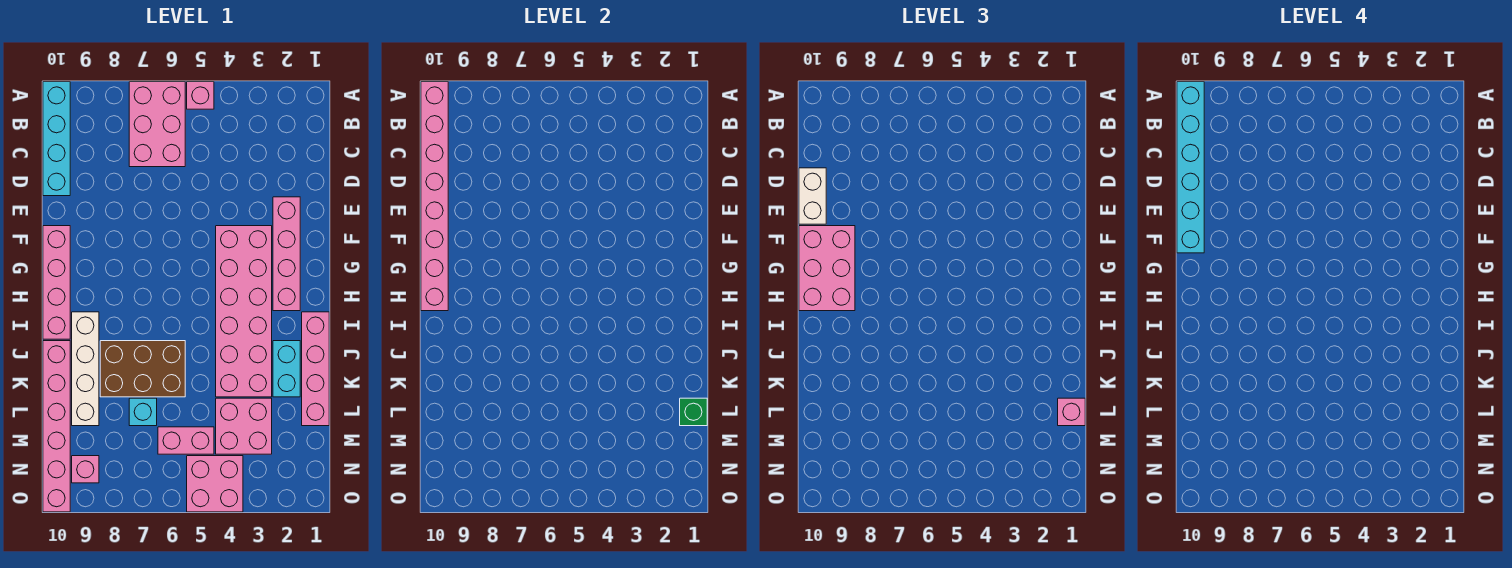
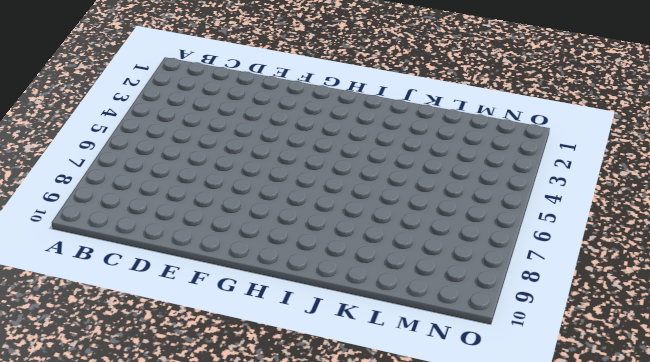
none -> pink 1x1 brick [187,82,214,109]
none -> pink 2x3 brick [129,82,185,167]
none -> cyan 1x4 brick [43,82,70,196]

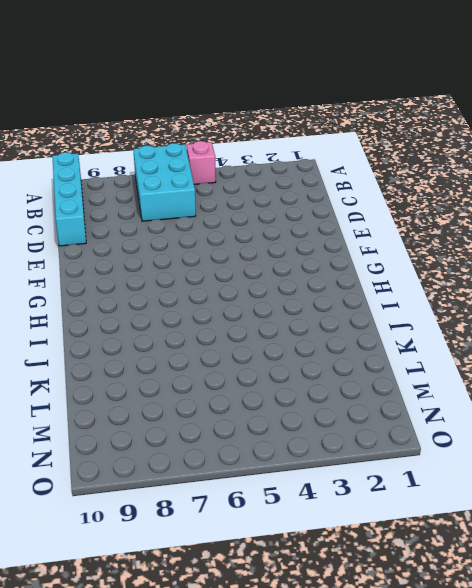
cyan 2x3 brick [133,143,196,221] -> pink 2x3 brick [129,82,185,167]
none -> pink 1x4 brick [273,197,300,311]
none -> pink 2x6 brick [216,226,272,397]
none -> pink 1x4 brick [43,226,70,339]

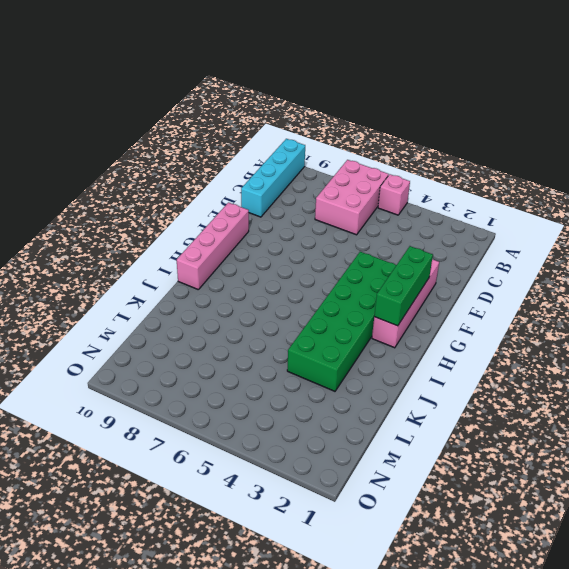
green 1x3 brick [374,246,433,326] -> none
green 2x6 brick [287,252,396,391] -> pink 2x6 brick [216,226,272,397]
none -> pink 1x4 brick [302,312,329,426]
none -> white 1x4 brick [72,312,99,426]
none -> cyan 1x2 brick [273,341,300,397]

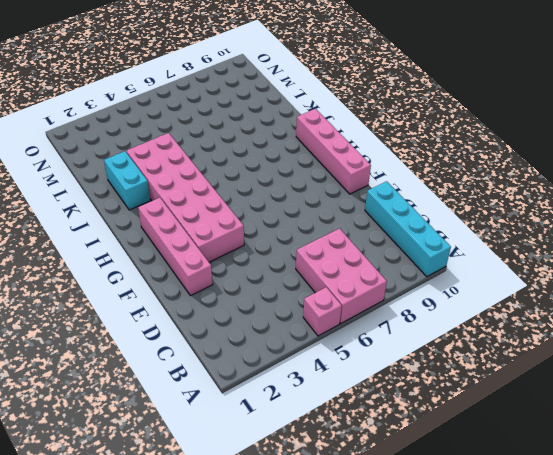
none -> pink 1x4 brick [302,312,329,426]
none -> white 1x4 brick [72,312,99,426]
none -> brown 2x3 brick [100,341,185,397]

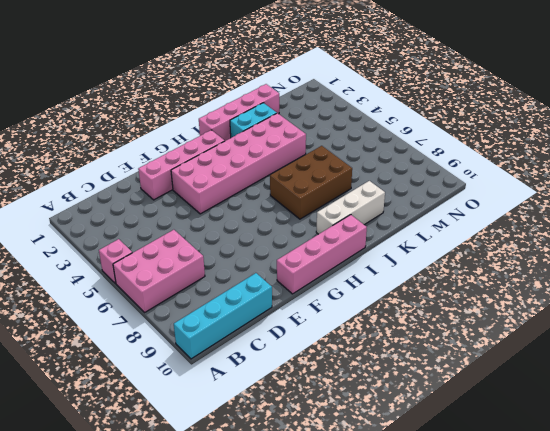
brown 2x3 brick [270,146,352,219] -> brown 2x3 brick turned to [100,341,185,397]
white 1x3 brick [316,181,385,234] -> white 1x4 brick [72,312,99,426]
none -> pink 1x6 brick [43,341,70,512]
none -> pink 2x2 brick [216,398,272,454]
none -> cyan 1x1 brick [129,398,157,426]

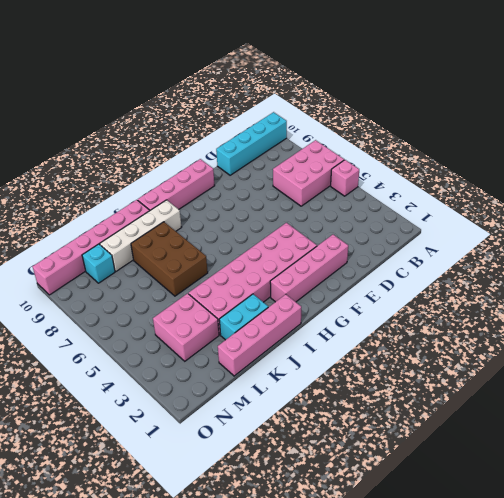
cyan 1x1 brick [82,244,115,283] -> cyan 1x1 brick moved to [129,398,157,426]
none -> pink 1x2 brick [158,427,214,454]
none -> pink 2x2 brick [187,456,243,512]
none -> pink 1x1 brick [72,456,99,483]

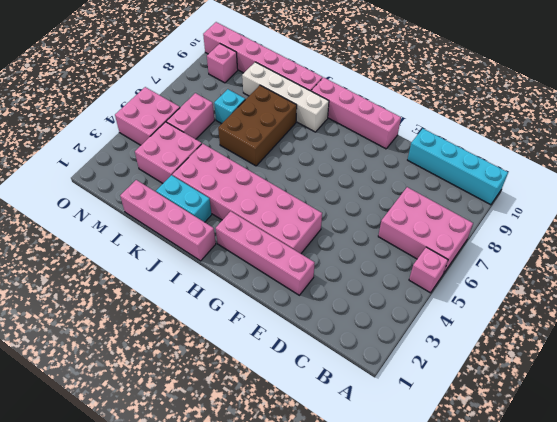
none -> pink 1x8 brick [421,82,448,311]
none -> green 1x1 brick [680,398,707,426]
none -> white 1x2 brick [799,168,826,224]

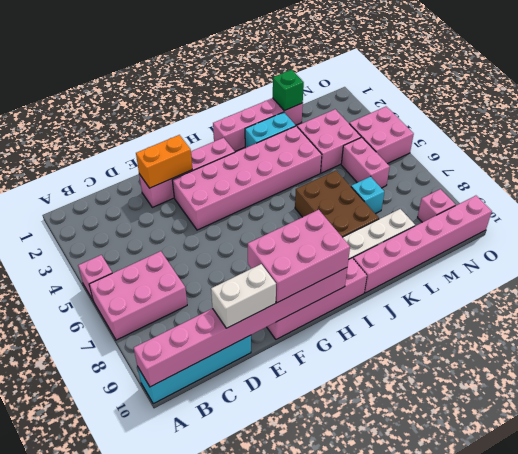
orange 1x2 brick [136,135,192,188] -> none
none -> pink 1x1 brick [1058,398,1085,426]
none -> cyan 1x6 brick [1177,82,1204,253]

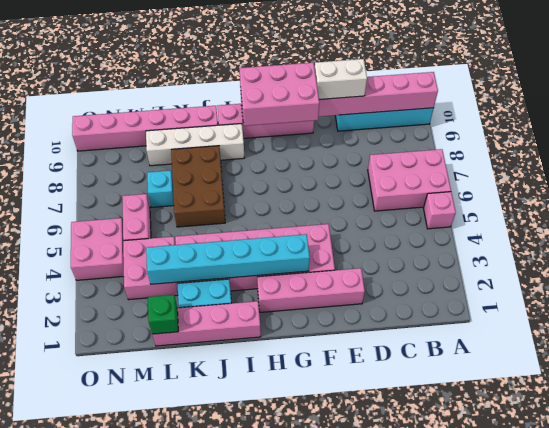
cyan 1x6 brick [146,234,310,284] -> cyan 1x6 brick moved to [1177,82,1204,253]
none -> pink 1x1 brick [72,456,99,483]
none -> pink 1x1 brick [1058,398,1085,426]

